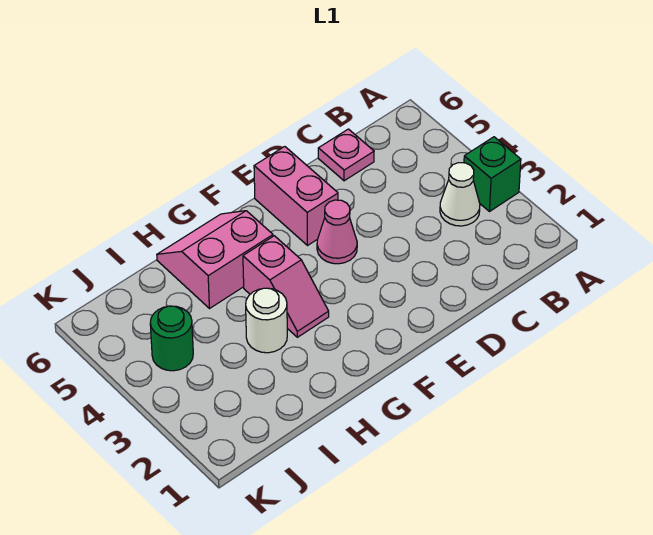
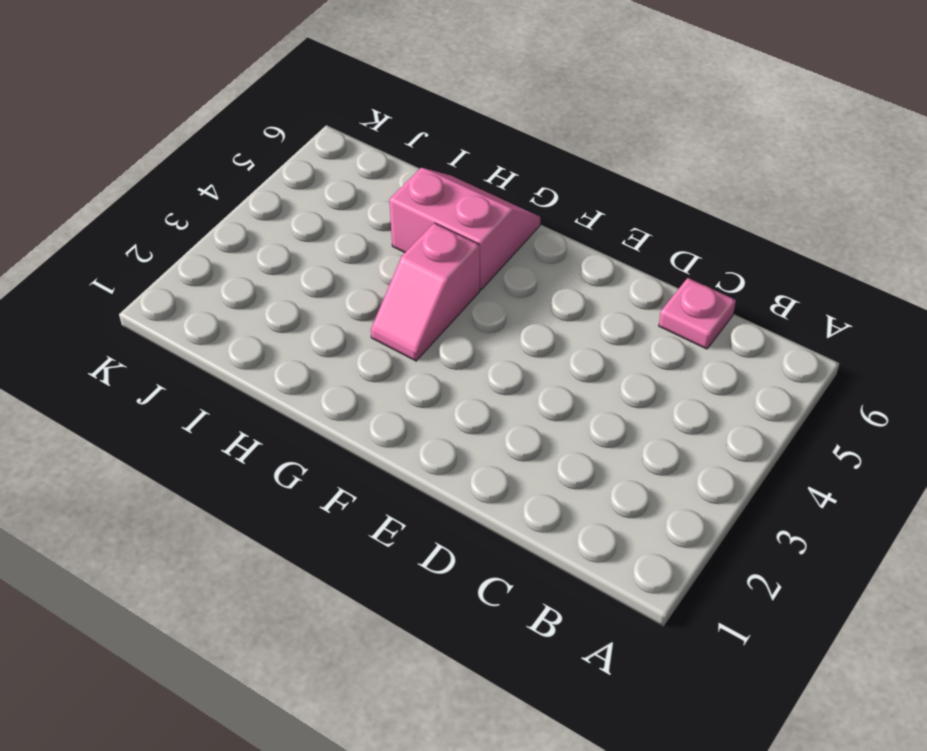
none -> green 1x1 brick [464,137,521,212]
none -> white 1x1 cone [440,163,480,226]

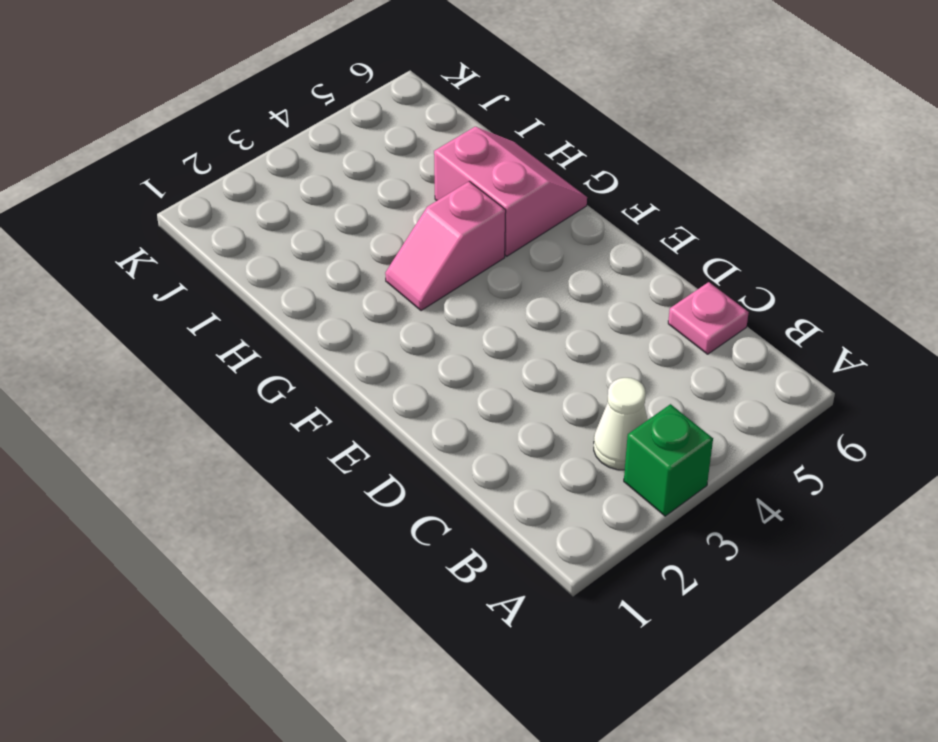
none -> pink 1x1 cone [317,200,357,264]
none -> pink 1x2 brick [254,147,338,246]

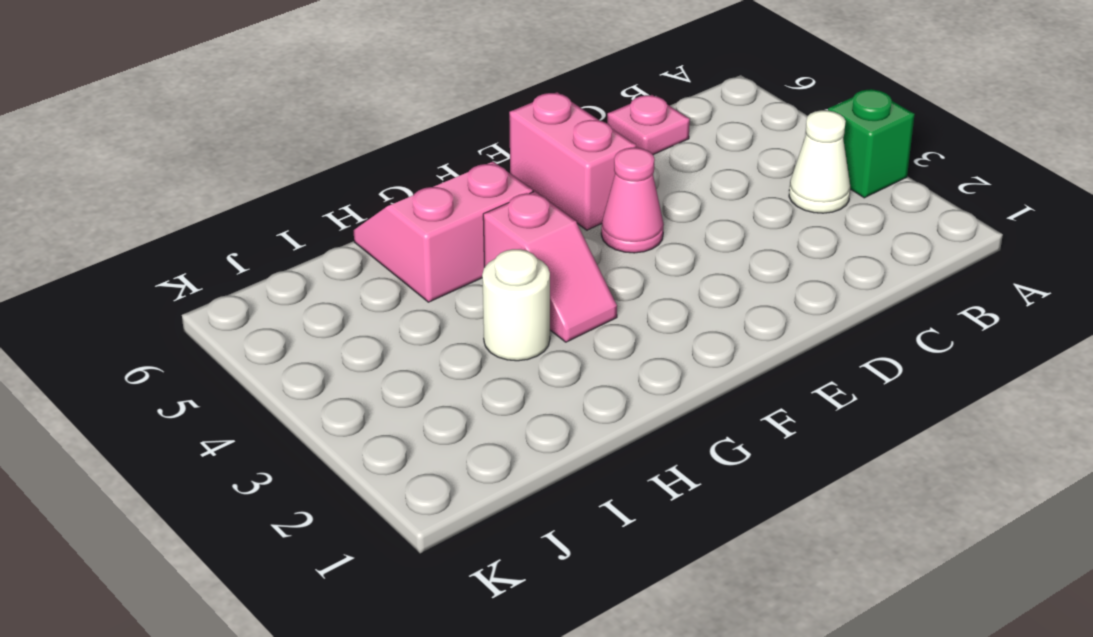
none -> green 1x1 round brick [150,306,193,371]

